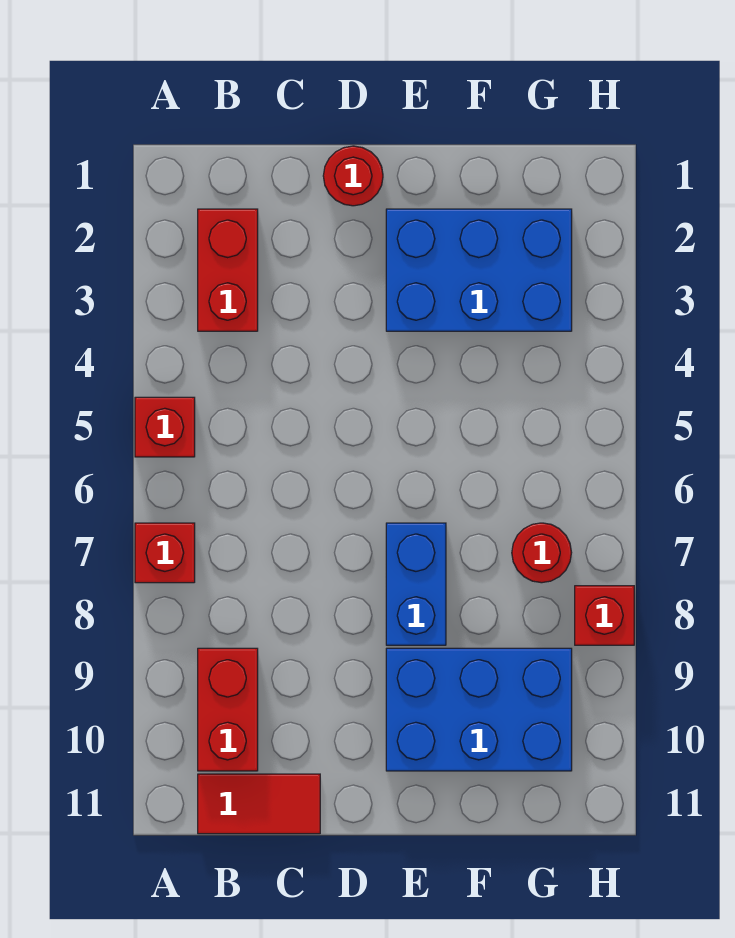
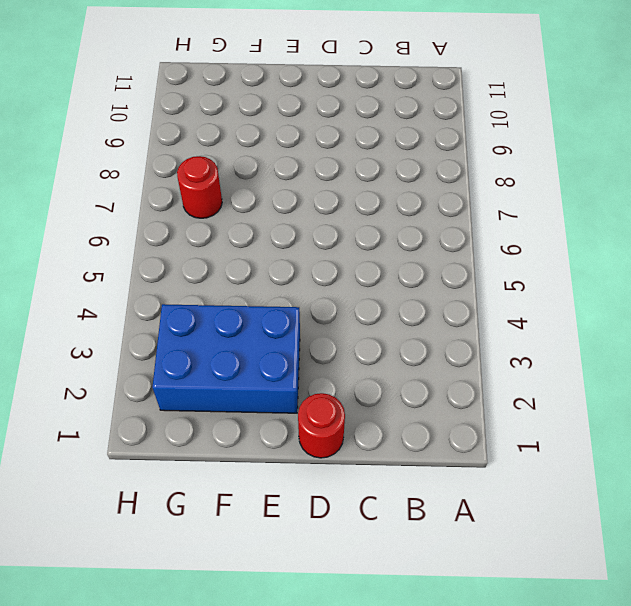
none -> red 1x1 brick [135,397,195,457]
none -> red 1x1 brick [135,523,195,583]

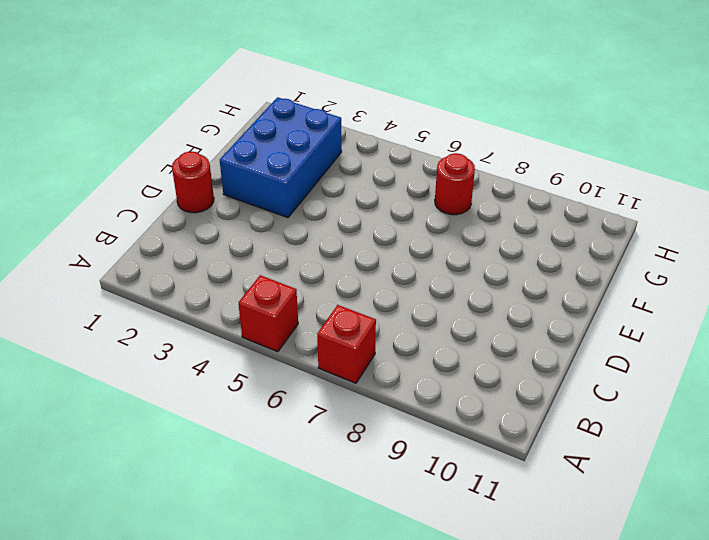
none -> red 1x2 brick [198,209,258,331]
none -> red 1x2 brick [198,648,258,771]

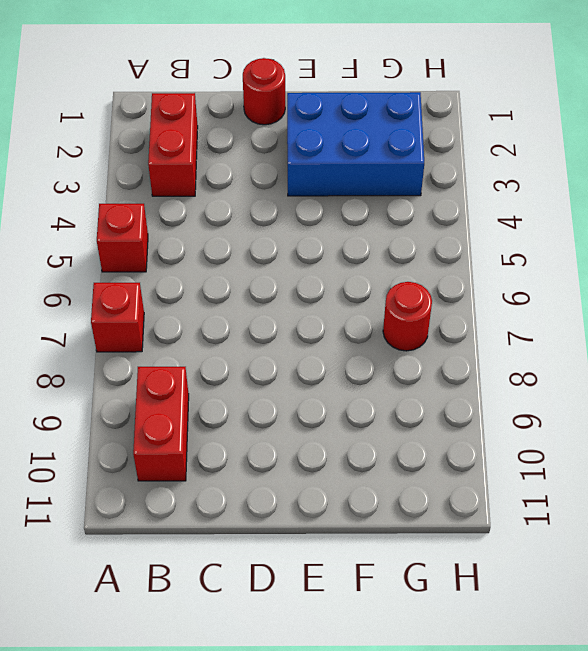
none -> red 1x2 tile [198,774,320,834]
none -> blue 1x2 brick [386,523,446,645]

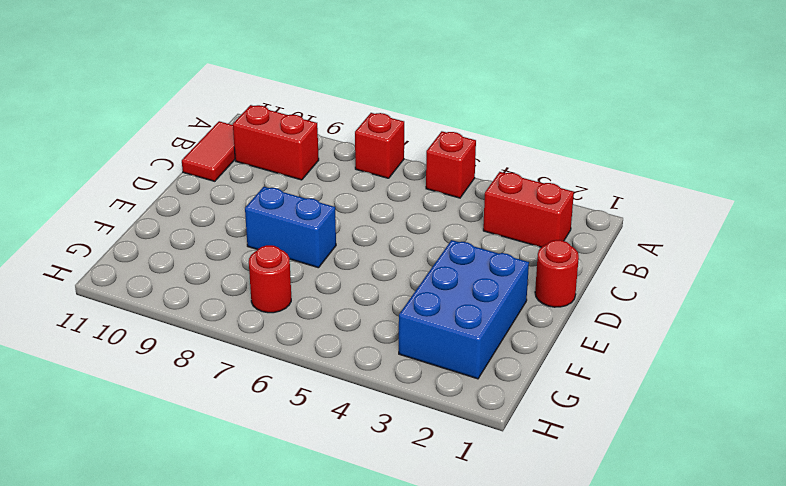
none -> blue 2x3 brick [386,648,572,771]
none -> red 1x1 brick [575,586,634,645]

